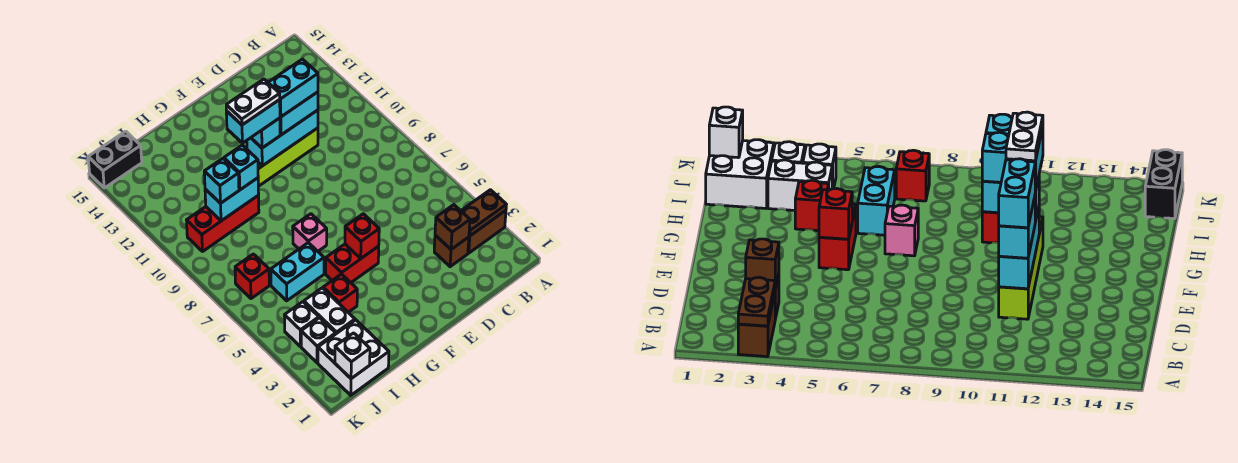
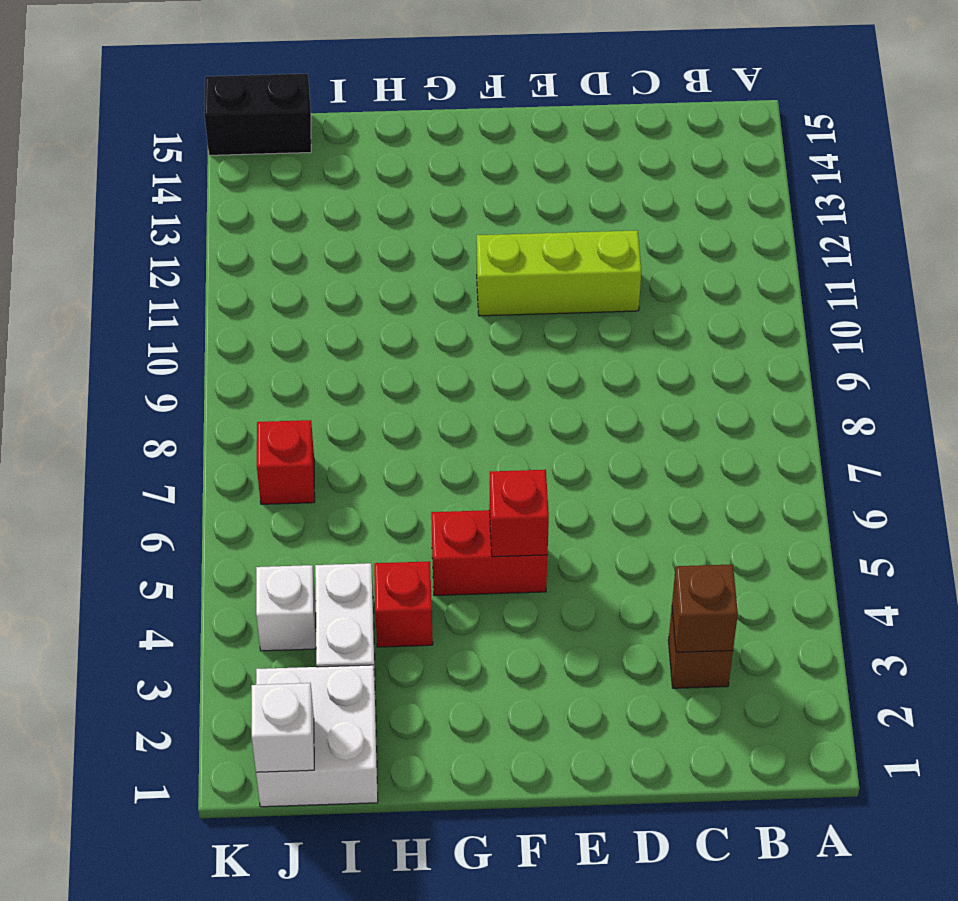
lime 1x3 brick [477,230,641,316] -> lime 1x4 brick [258,128,318,186]
none -> brown 1x2 brick [468,210,506,253]
none -> pink 1x1 brick [293,214,327,251]
none -> cyan 1x2 brick [271,243,324,301]

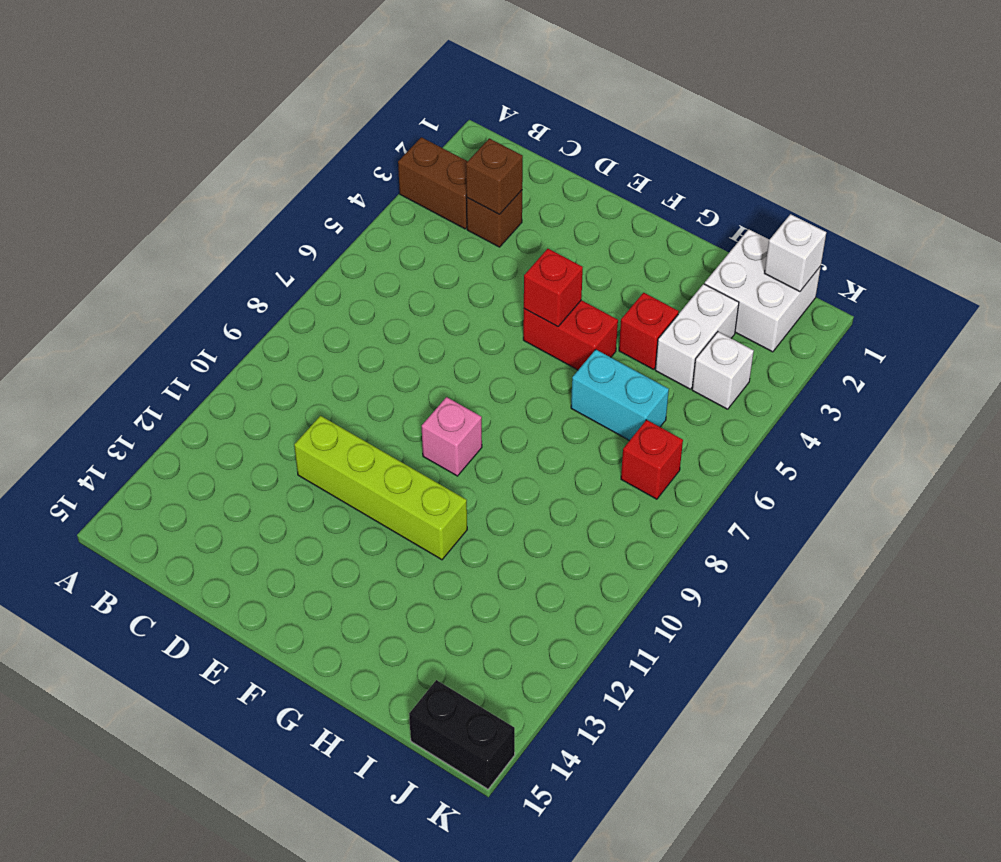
pink 1x1 brick [422,397,482,476] -> pink 1x1 brick moved to [293,214,327,251]
none -> red 1x3 brick [187,196,259,252]
none -> white 1x1 brick [301,318,336,363]
none -> brown 1x2 plate [461,190,506,236]

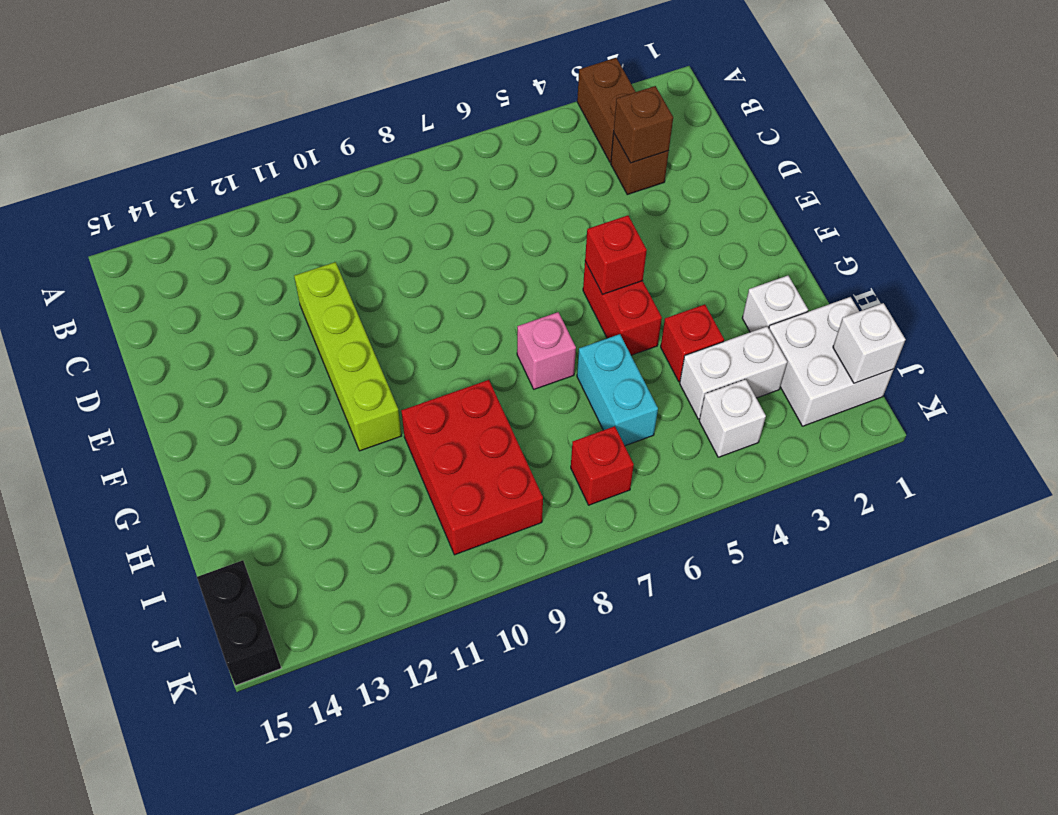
white 1x1 brick [742,276,808,332] -> white 1x1 brick moved to [301,318,336,363]
red 2x3 brick [401,380,543,555] -> red 1x3 brick [187,196,259,252]
none -> brown 1x2 plate [461,190,506,236]
none -> cyan 1x3 brick [247,110,318,166]
none -> cyan 1x2 brick [205,178,259,221]

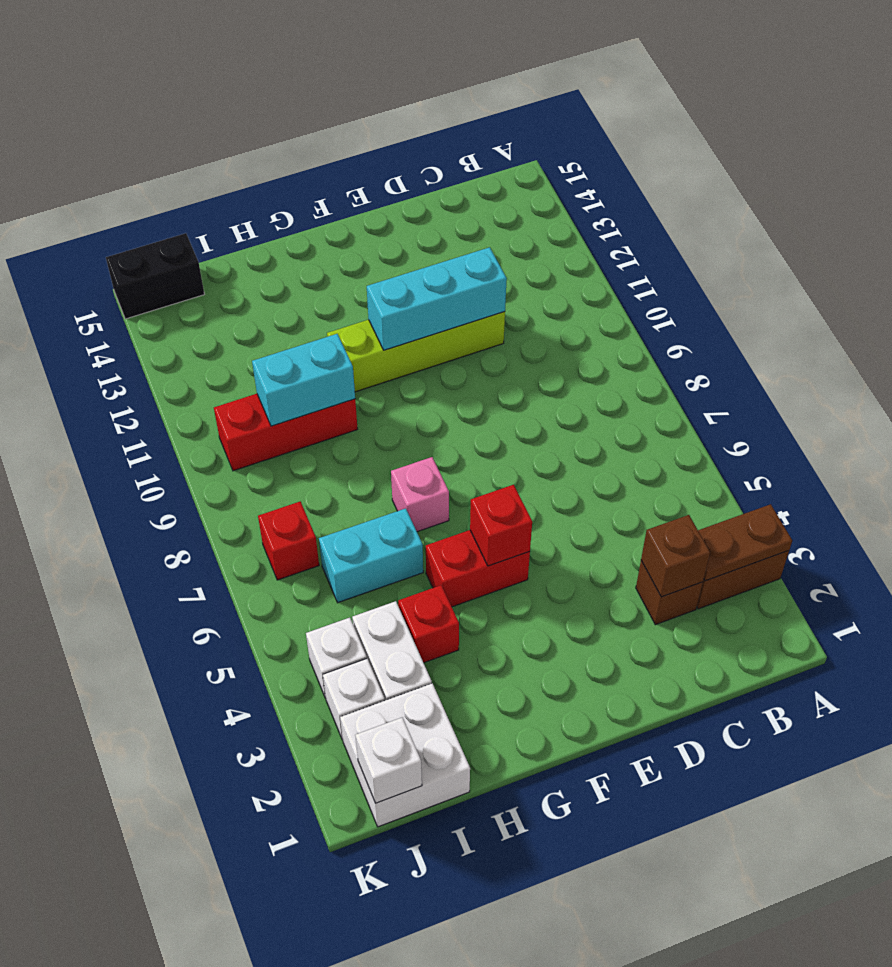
none -> cyan 1x2 brick [280,92,318,135]
none -> cyan 1x1 brick [251,118,280,148]
none -> cyan 1x1 brick [224,145,258,190]

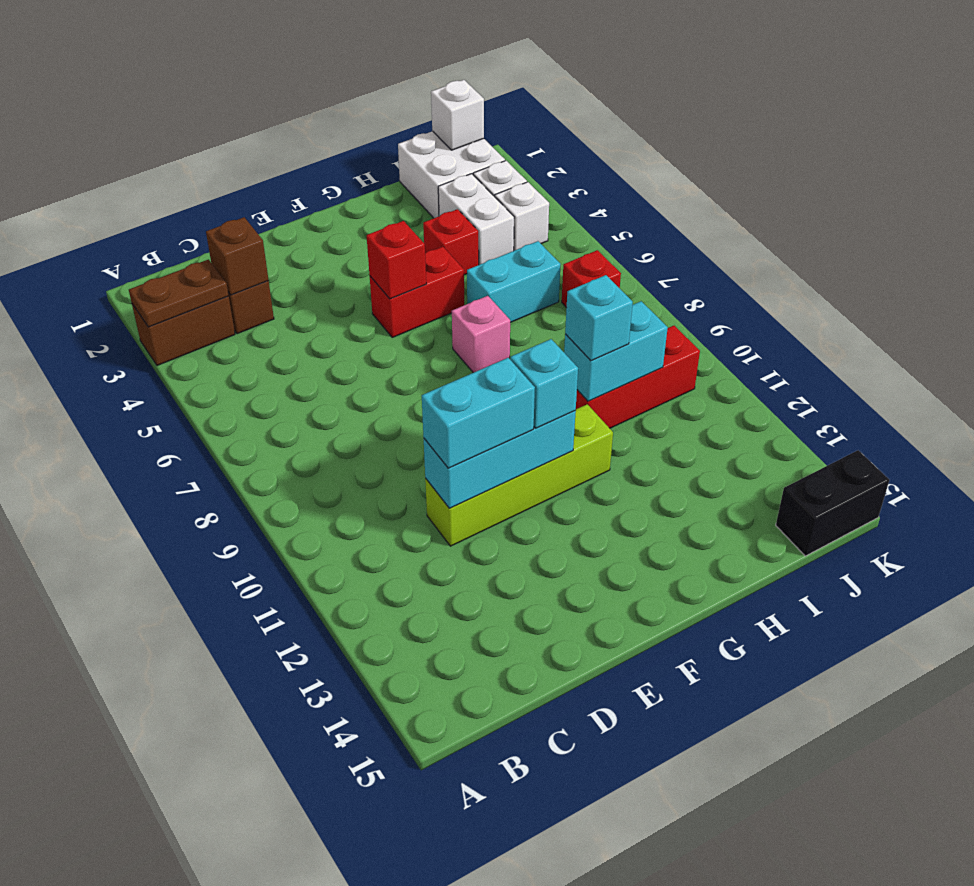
none -> cyan 1x1 brick [204,158,239,203]
none -> cyan 1x2 brick [268,59,318,117]
none -> cyan 1x2 brick [226,100,280,143]

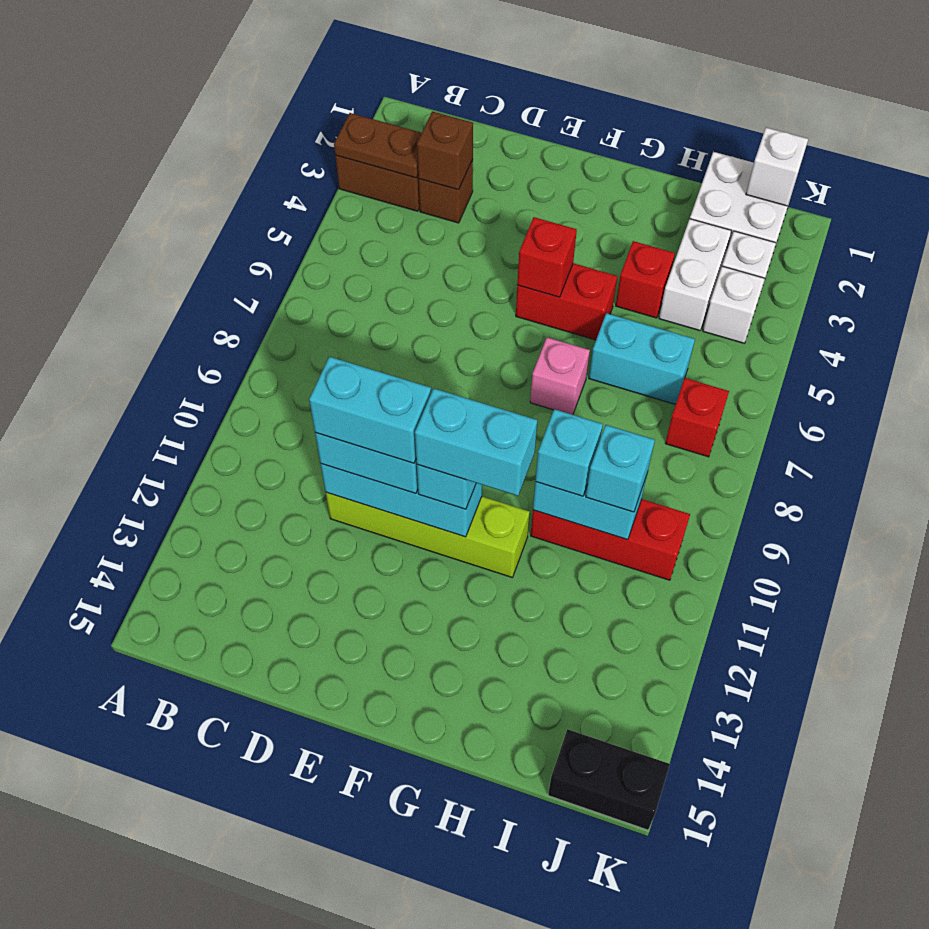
none -> white 1x2 plate [226,79,280,125]

